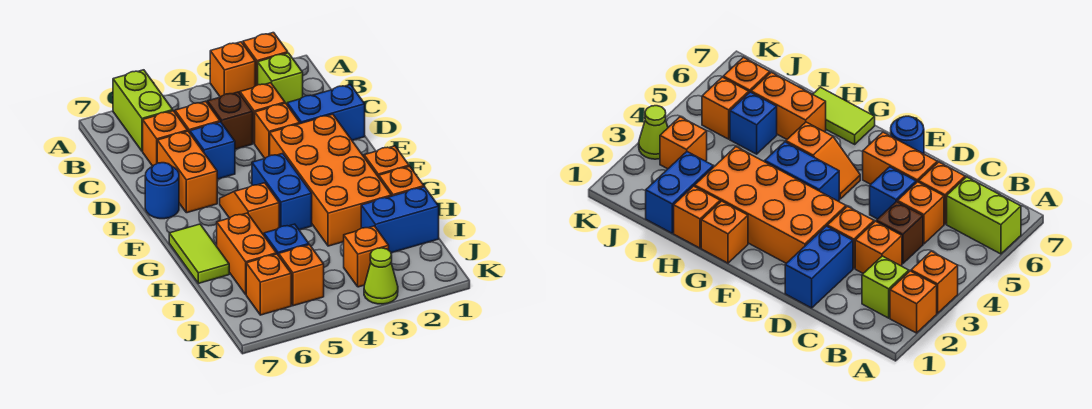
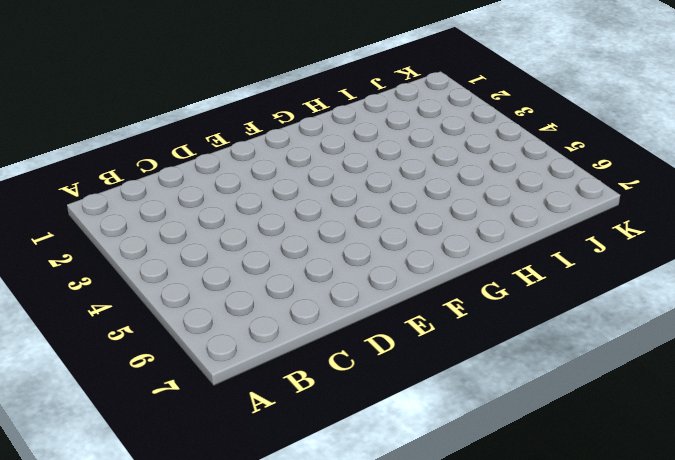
none -> orange 1x1 brick [243,33,288,86]
none -> orange 1x1 brick [210,42,255,97]
none -> lime 1x2 brick [113,70,173,151]

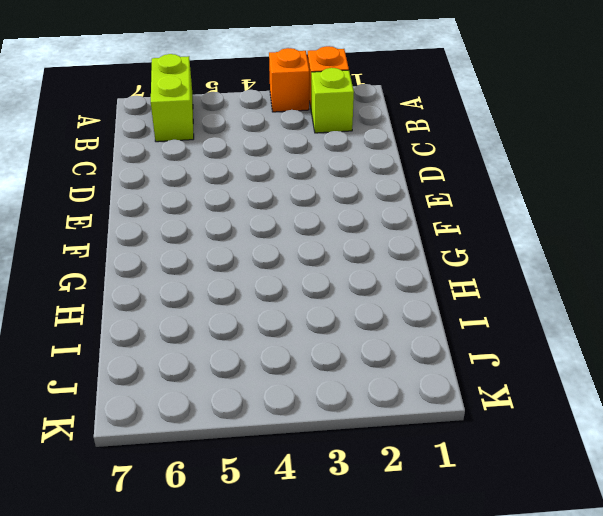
none -> orange 1x1 brick [240,83,285,144]
none -> brown 1x1 brick [208,92,253,149]
none -> orange 1x1 brick [175,101,220,133]

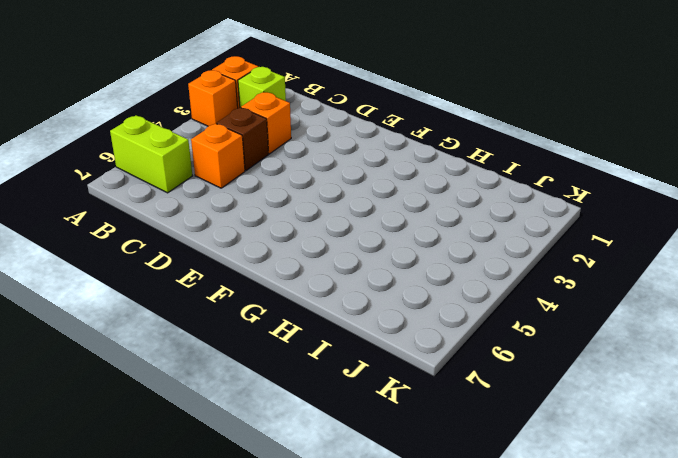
none -> orange 1x1 brick [143,111,188,166]
none -> blue 1x2 brick [287,85,365,140]
none -> orange 1x1 brick [255,103,300,158]

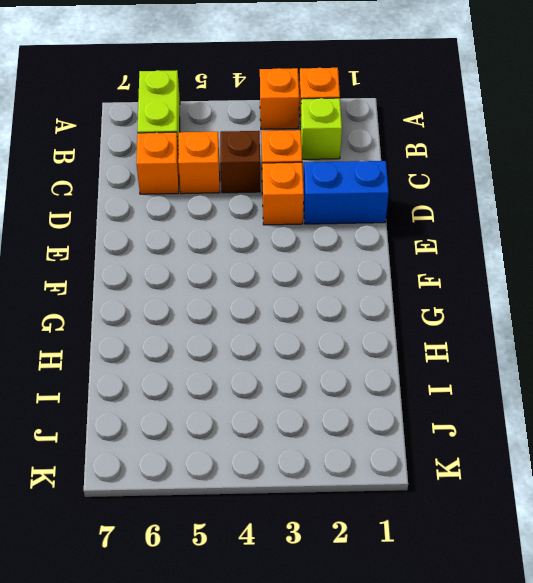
none -> blue 1x1 brick [190,122,235,179]
none -> orange 1x2 brick [157,131,217,213]
none -> orange 2x4 brick [270,114,391,246]

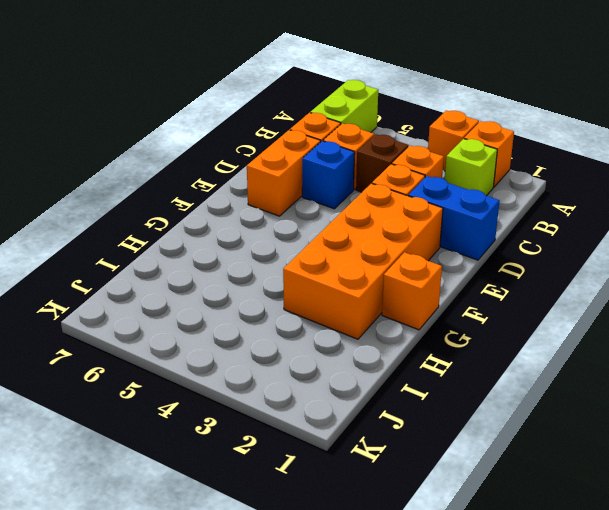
none -> blue 1x1 round brick [145,163,179,219]
none -> blue 1x2 brick [252,153,312,230]
none -> orange 1x2 slope [220,183,279,235]

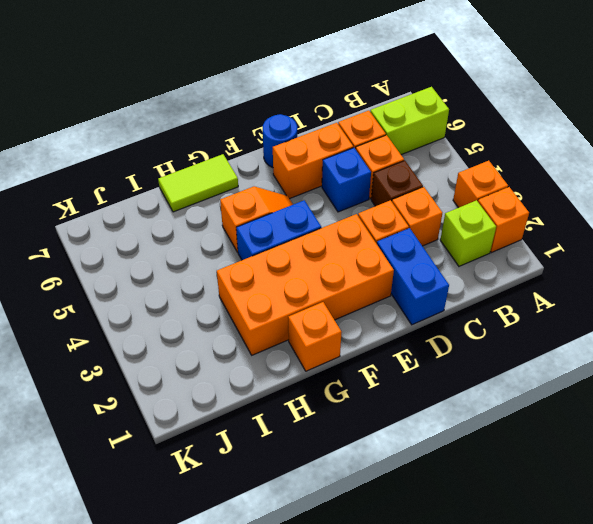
none -> orange 1x1 brick [379,166,424,196]
none -> orange 1x2 brick [217,213,276,294]
none -> blue 1x2 brick [361,187,439,253]

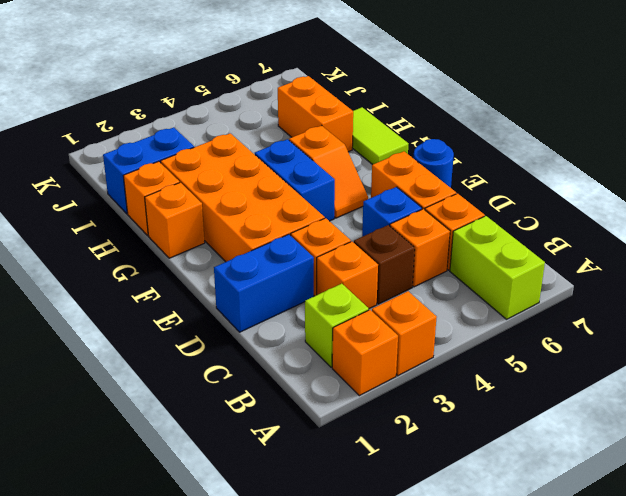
none -> blue 1x1 brick [264,224,309,256]
none -> orange 1x1 brick [344,226,389,287]
none -> orange 1x1 brick [279,245,324,306]

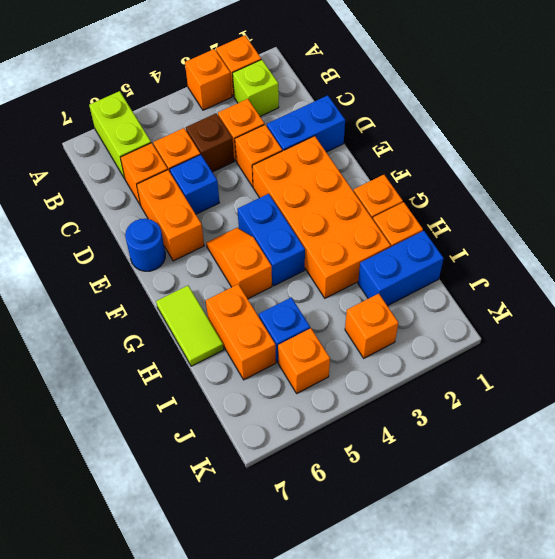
none -> orange 1x1 brick [246,254,291,315]
none -> lime 1x1 cone [364,248,398,304]

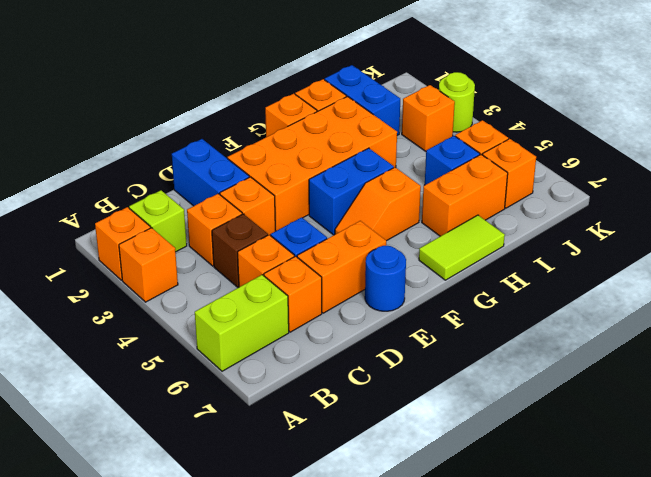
lime 1x1 round brick [439,72,475,132] -> lime 1x1 cone [364,248,398,304]

